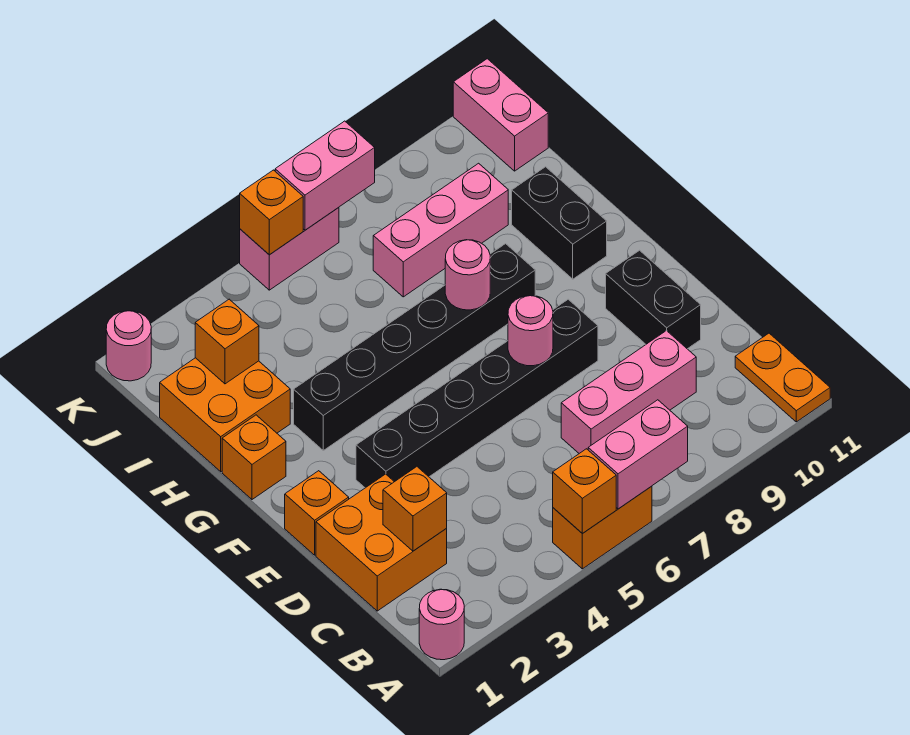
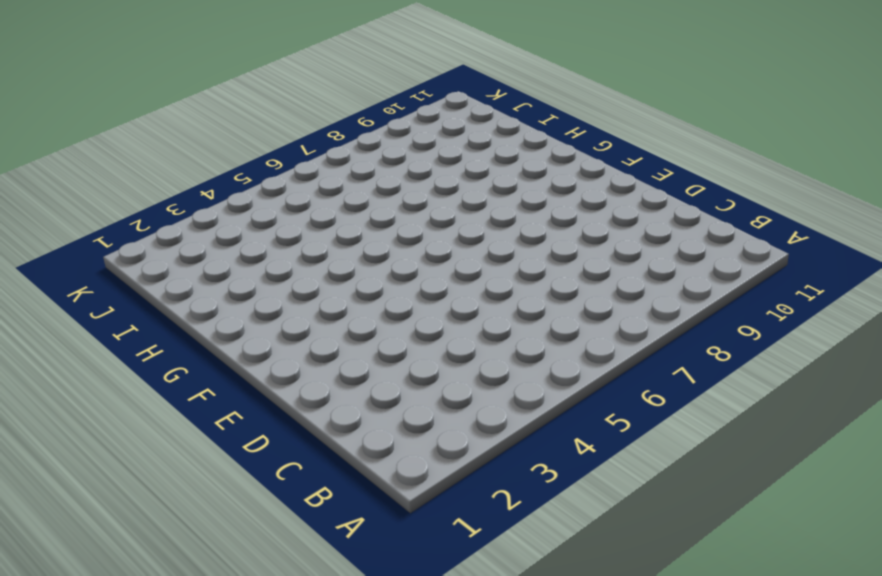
none -> pink 1x1 round brick [419,589,464,660]
none -> orange 1x2 brick [553,486,652,569]
none -> orange 1x2 plate [735,333,830,422]

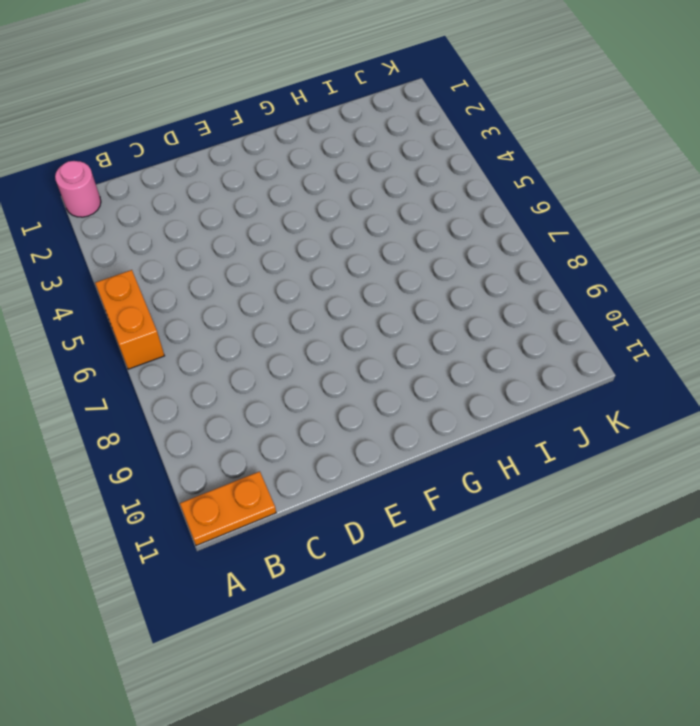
none -> orange 2x2 brick [316,474,447,611]
none -> pink 1x3 brick [561,330,696,453]
none -> black 1x2 brick [606,250,701,349]

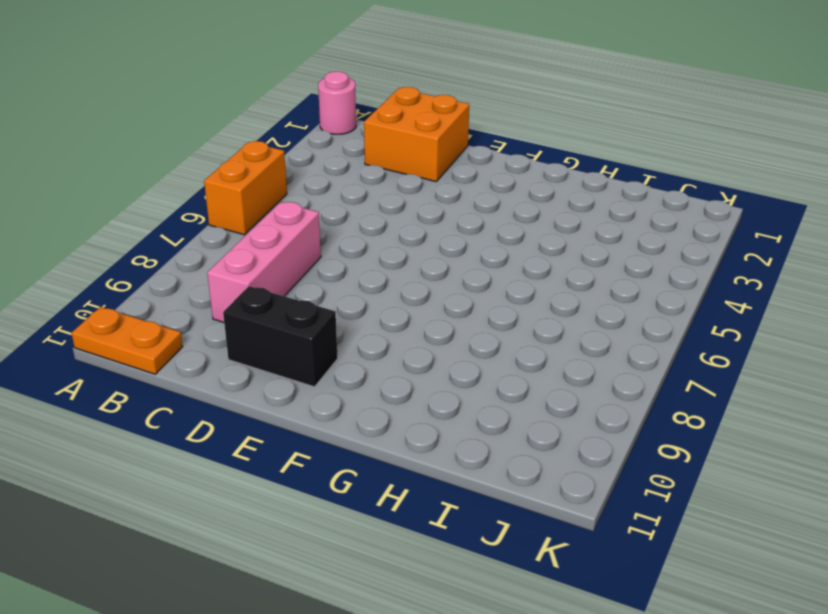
none -> orange 1x1 brick [285,471,349,555]
none -> black 1x6 brick [356,299,598,488]
none -> orange 1x1 brick [222,415,286,499]

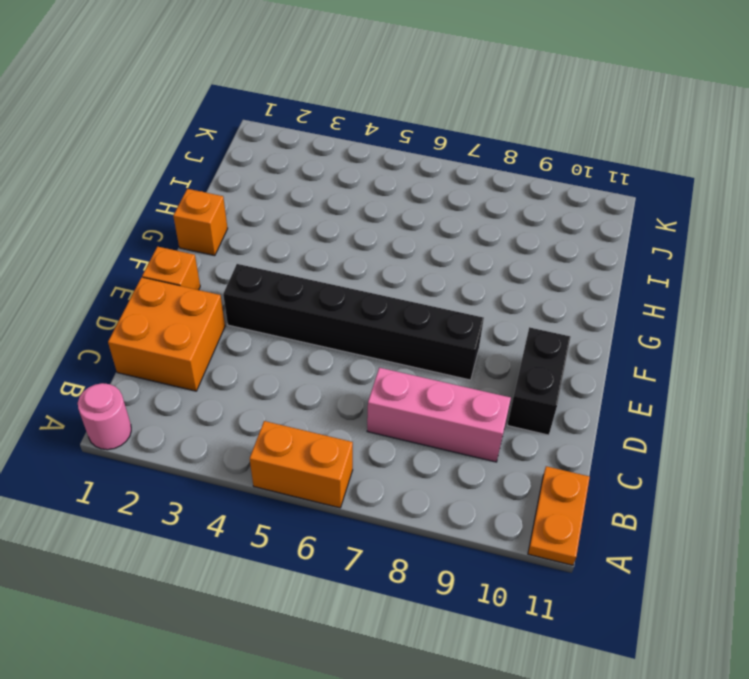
none -> black 1x6 brick [294,244,535,450]
none -> black 1x2 brick [512,167,607,279]
none -> orange 2x2 brick [160,358,290,472]

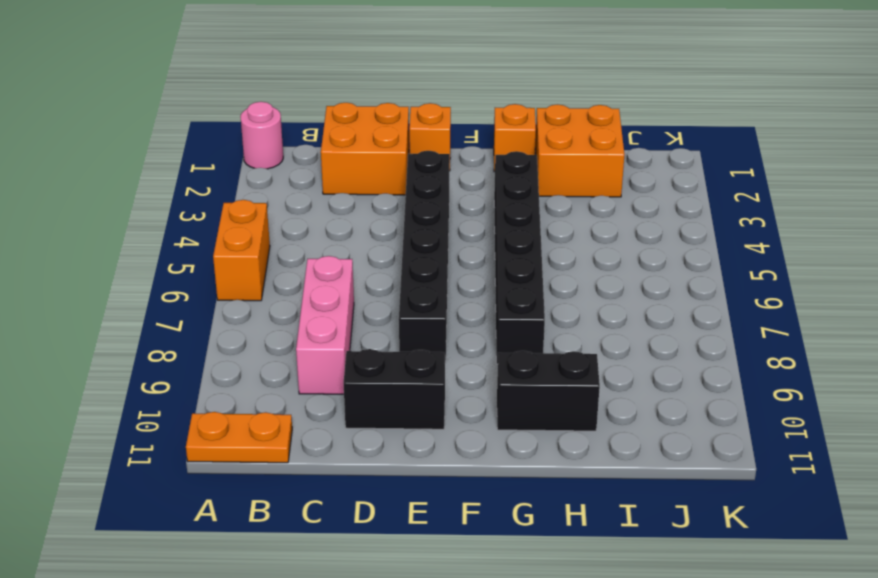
none -> pink 1x3 brick [373,163,508,297]
none -> pink 1x2 brick [453,59,548,171]
none -> pink 1x1 round brick [106,311,151,381]

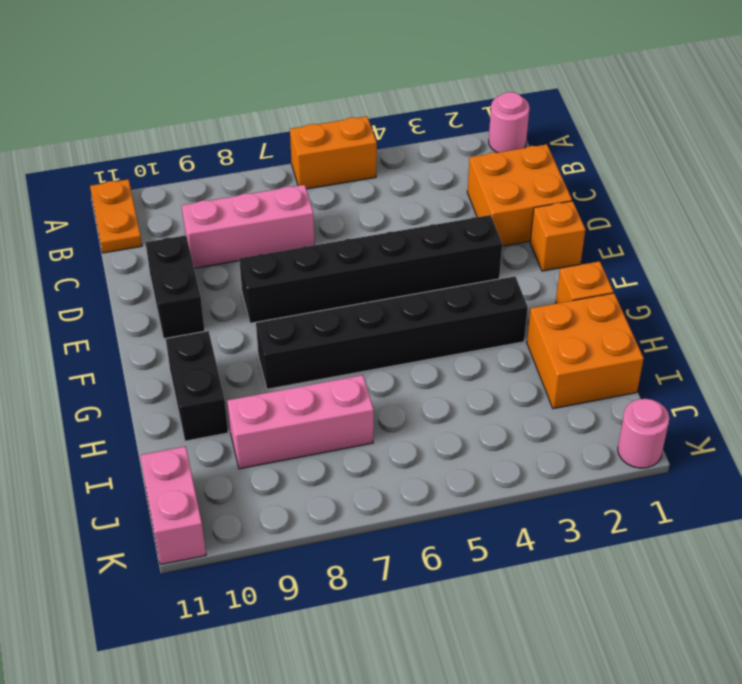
none -> pink 1x2 brick [240,208,339,290]
none -> orange 1x1 brick [553,449,616,534]
none -> pink 1x2 brick [588,400,688,509]

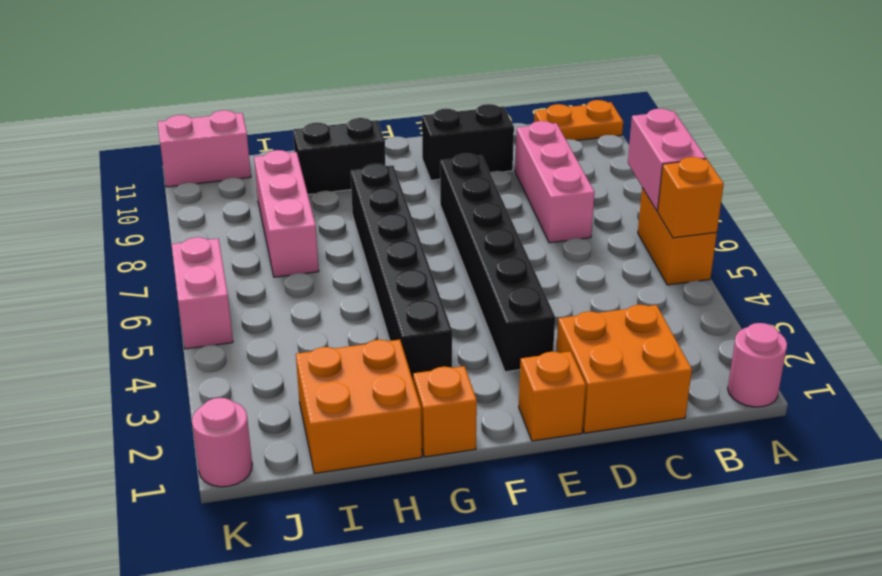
none -> orange 1x1 brick [383,467,447,551]
none -> pink 1x1 round brick [508,296,553,366]
none -> pink 1x1 round brick [445,240,490,310]

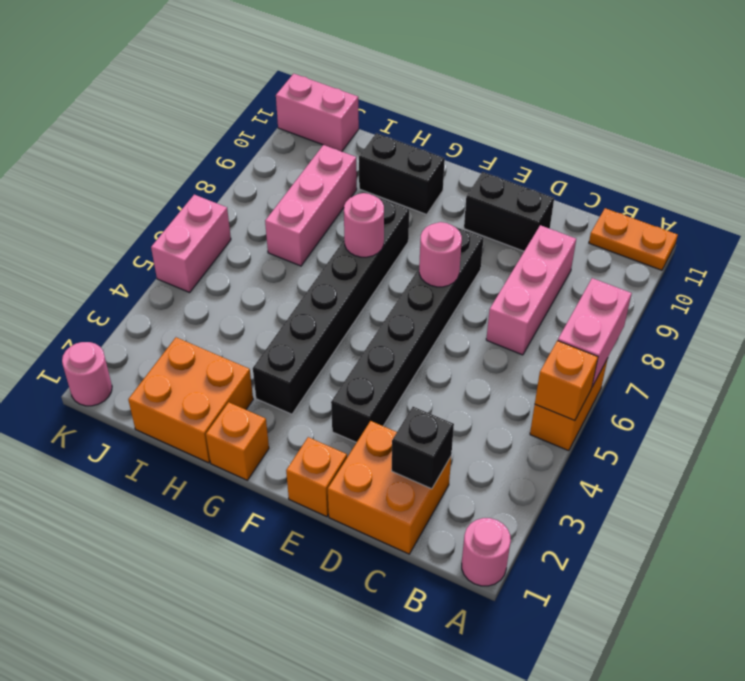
black 1x1 brick [392,407,454,489] -> orange 1x1 brick [383,467,447,551]
none -> orange 1x1 brick [195,299,259,384]
none -> orange 1x1 brick [240,170,303,255]
none -> pink 1x2 brick [275,121,375,230]

